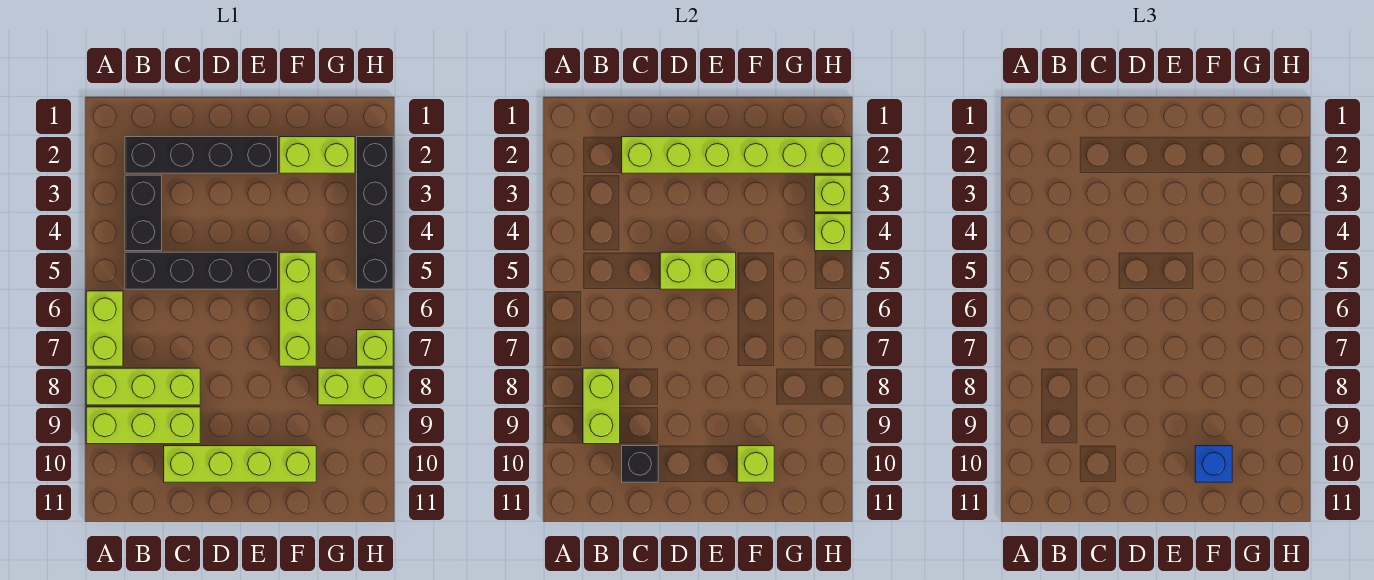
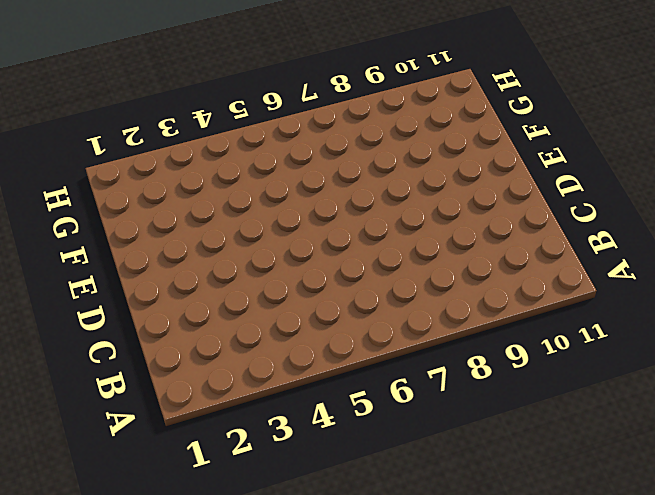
none -> lime 1x2 brick [86,291,123,366]
none -> lime 1x3 brick [86,368,200,405]
none -> lime 1x3 brick [86,407,200,444]

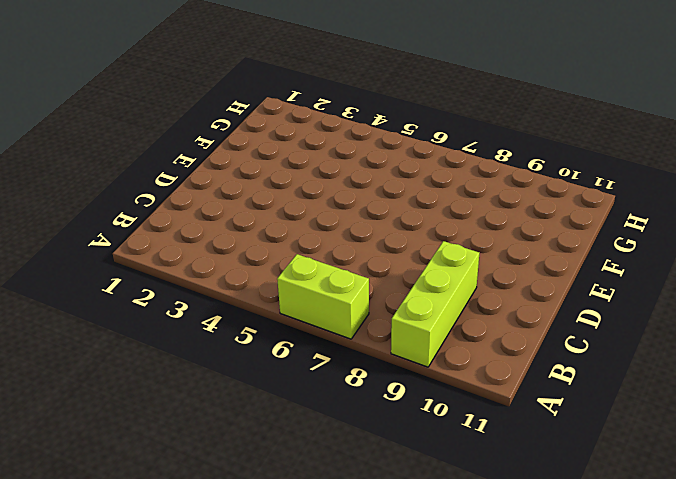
none -> lime 1x3 brick [86,368,200,405]
none -> black 1x4 brick [125,137,278,173]
none -> black 1x2 brick [125,175,162,251]

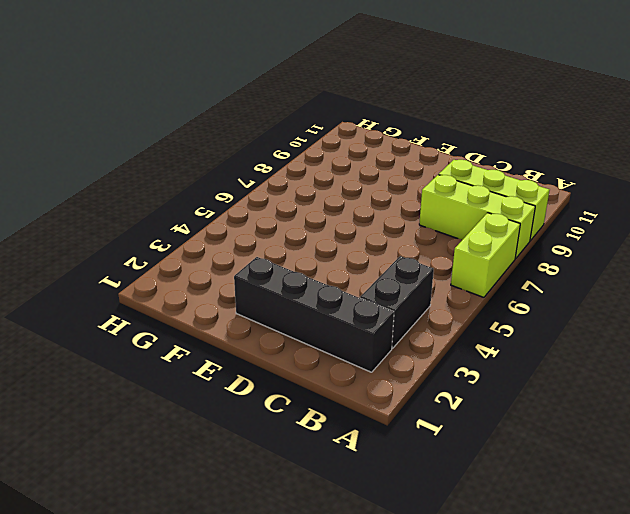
none -> black 1x4 brick [125,252,278,289]
none -> lime 1x4 brick [164,446,316,482]
none -> lime 1x2 brick [279,137,355,173]

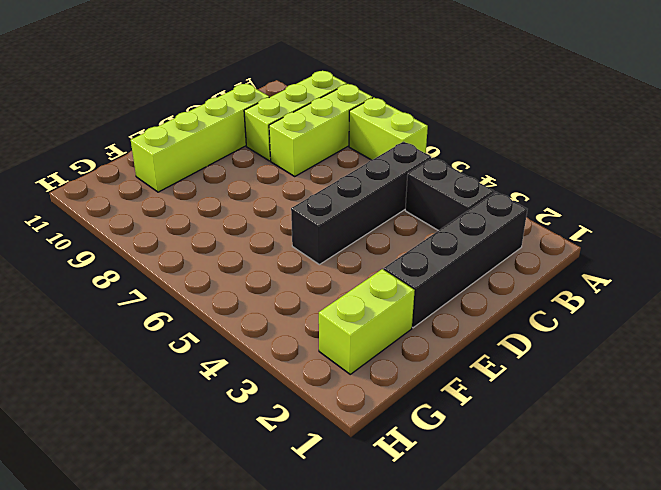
none -> lime 1x3 brick [279,252,316,366]
none -> lime 1x2 brick [318,368,393,405]
none -> black 1x4 brick [357,137,393,289]

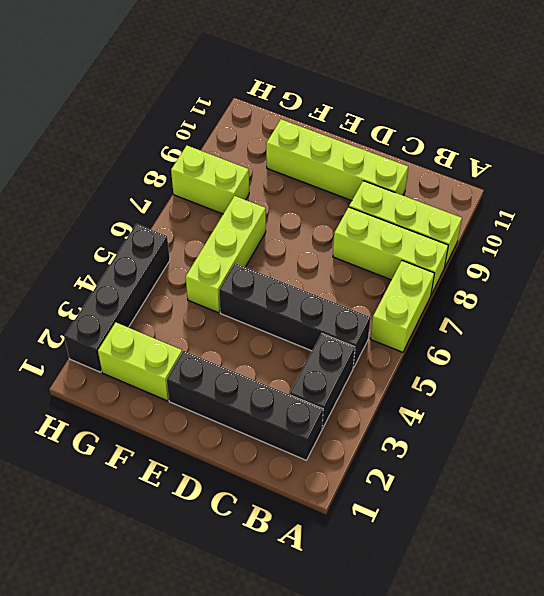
none -> lime 1x1 brick [357,330,393,366]
none -> lime 1x2 brick [583,368,620,444]
none -> lime 1x6 brick [622,137,851,173]

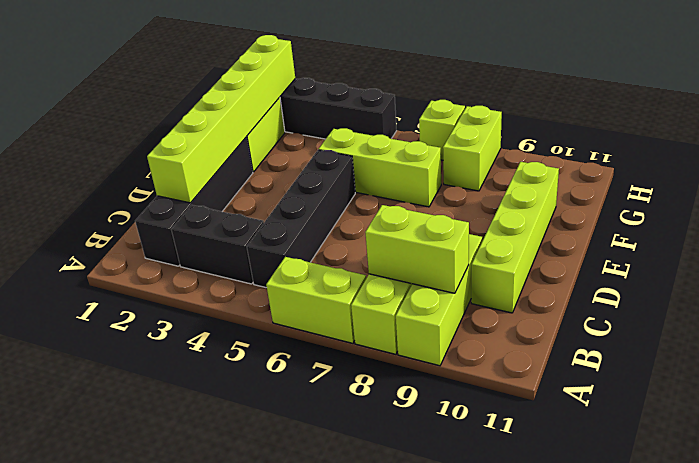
none -> black 1x1 brick [622,446,658,482]
none -> lime 1x2 brick [660,252,736,289]
none -> lime 1x1 brick [737,446,774,482]

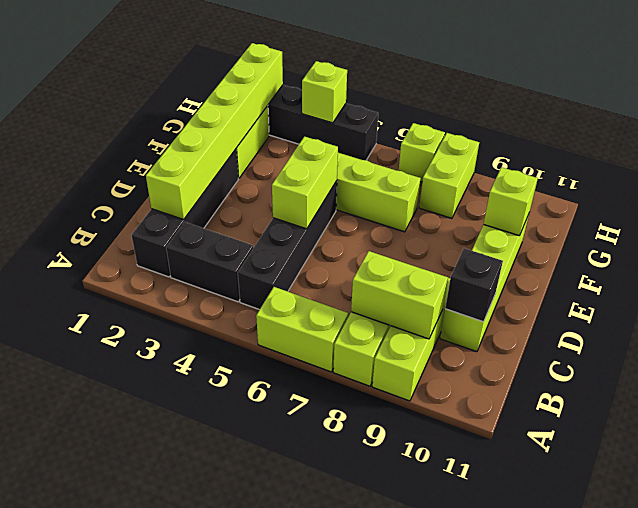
none -> lime 1x1 brick [815,175,851,212]
none -> blue 1x1 brick [1195,446,1232,482]

